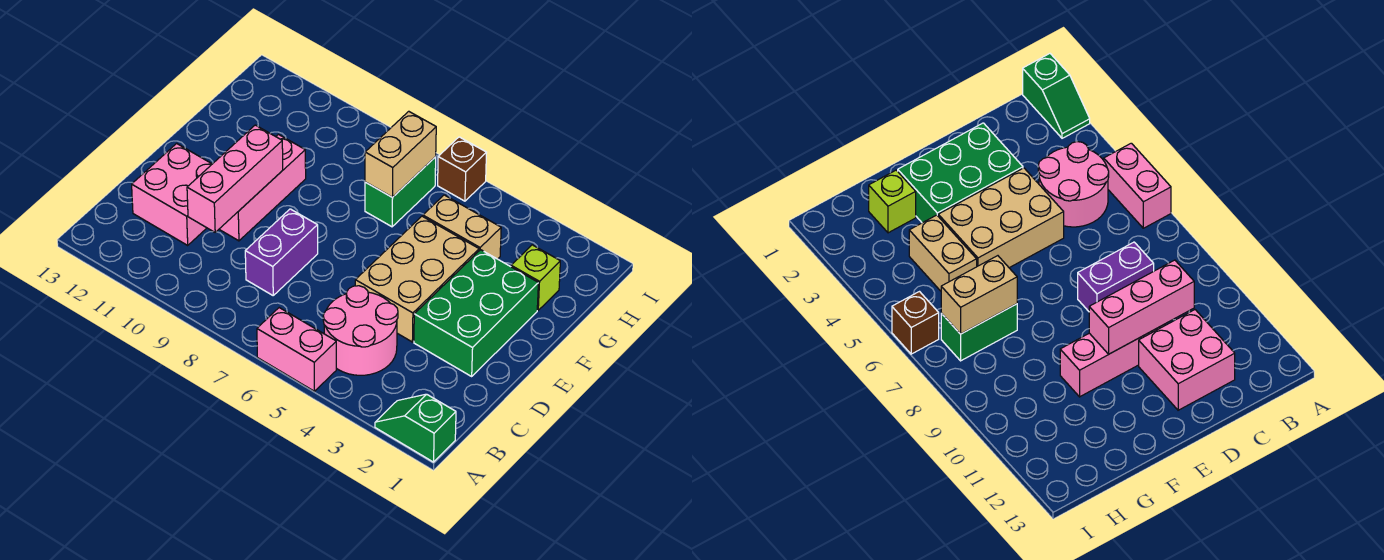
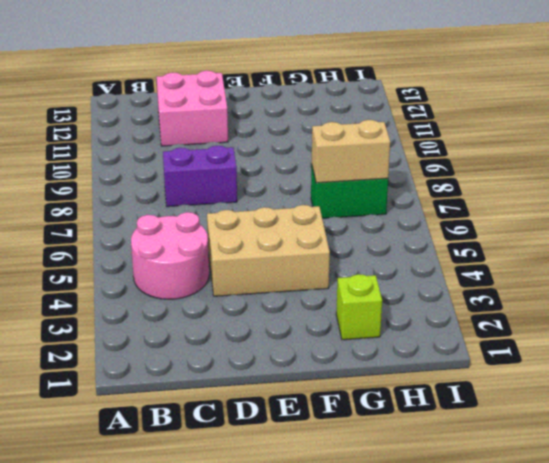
none -> green 1x2 slope [375,394,456,462]
none -> pink 1x2 brick [257,308,336,391]
none -> green 2x3 brick [414,250,538,376]

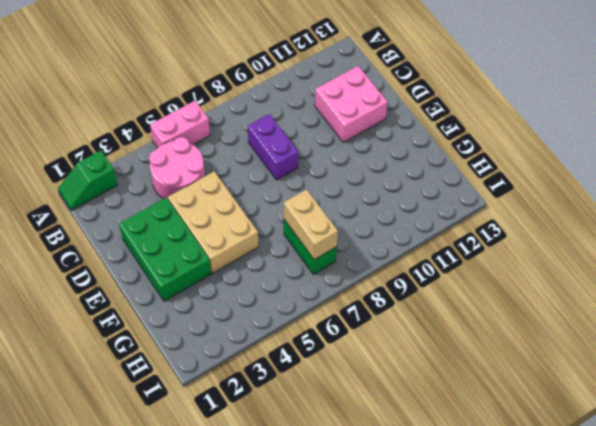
green 1x2 slope [58,150,117,210] -> green 1x2 slope turned to [375,394,456,462]
none -> pink 1x3 brick [219,134,306,241]
none -> lime 1x1 brick [511,245,560,310]
none -> tan 1x2 brick [423,195,501,259]

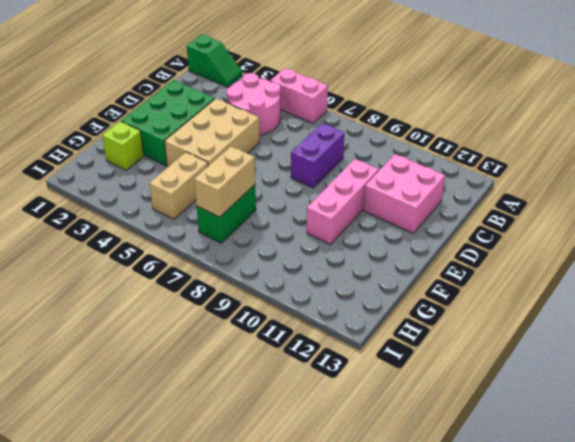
tan 1x2 brick [149,152,208,219] -> tan 1x2 brick turned to [423,195,501,259]
none -> brown 1x1 brick [438,137,487,201]
none -> pink 1x3 brick [187,125,283,232]

